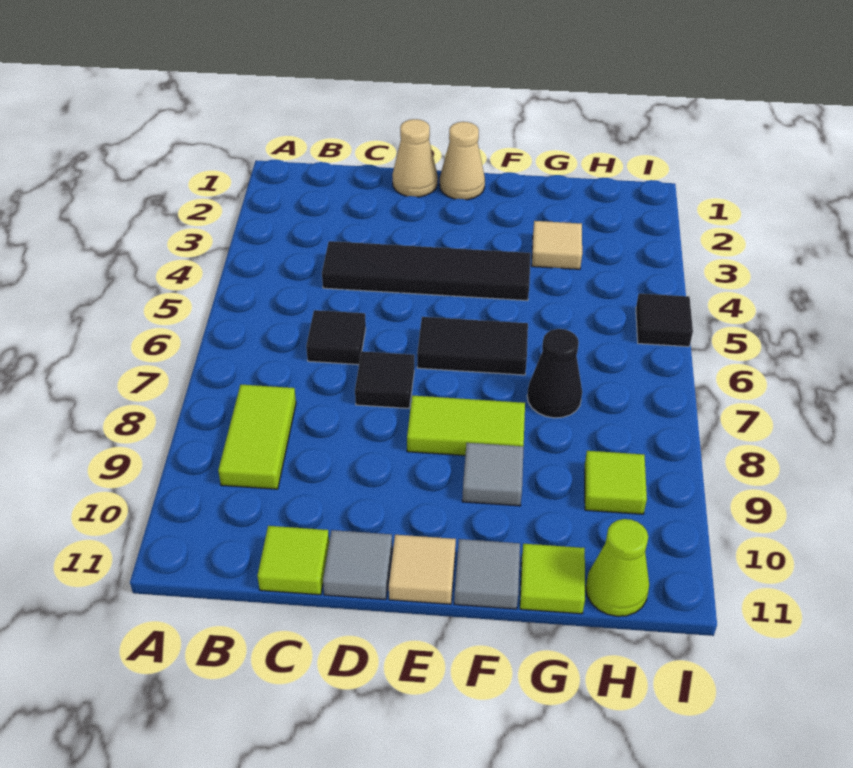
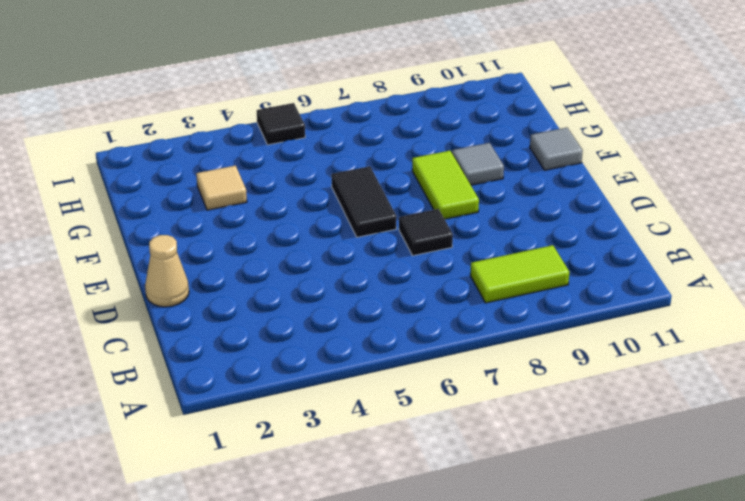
none -> black 1x4 tile [322,241,531,301]
none -> black 1x1 tile [306,310,366,365]
none -> lime 1x1 tile [257,526,329,595]

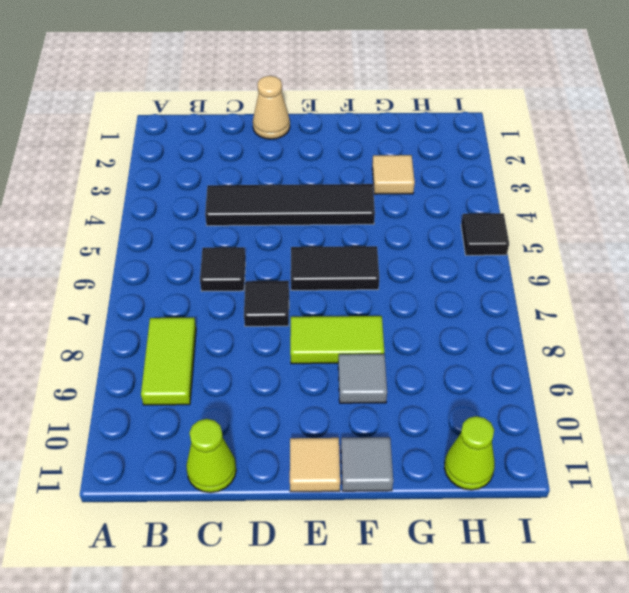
lime 1x1 cone [186,419,236,493] -> lime 1x1 tile [257,526,329,595]
none -> grey 1x1 tile [323,530,392,600]
none -> tan 1x1 cone [440,122,485,200]
none -> black 1x1 cone [527,329,582,418]

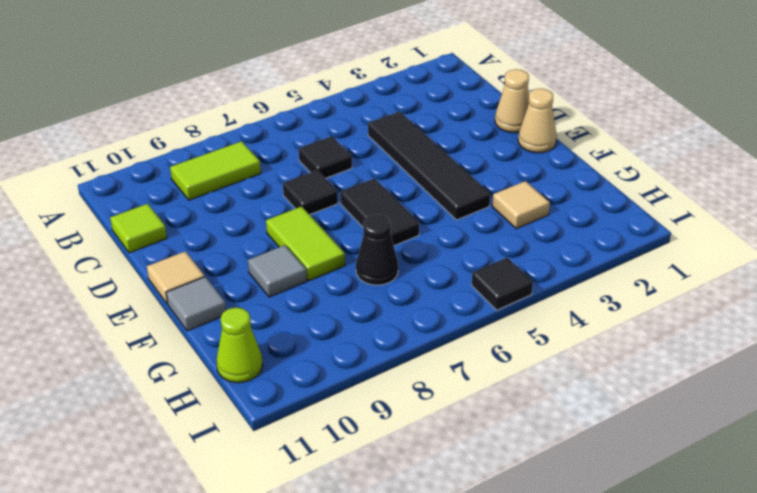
none -> grey 1x1 tile [323,530,392,600]
none -> lime 1x1 tile [520,544,585,614]
none -> lime 1x1 tile [585,451,647,514]

